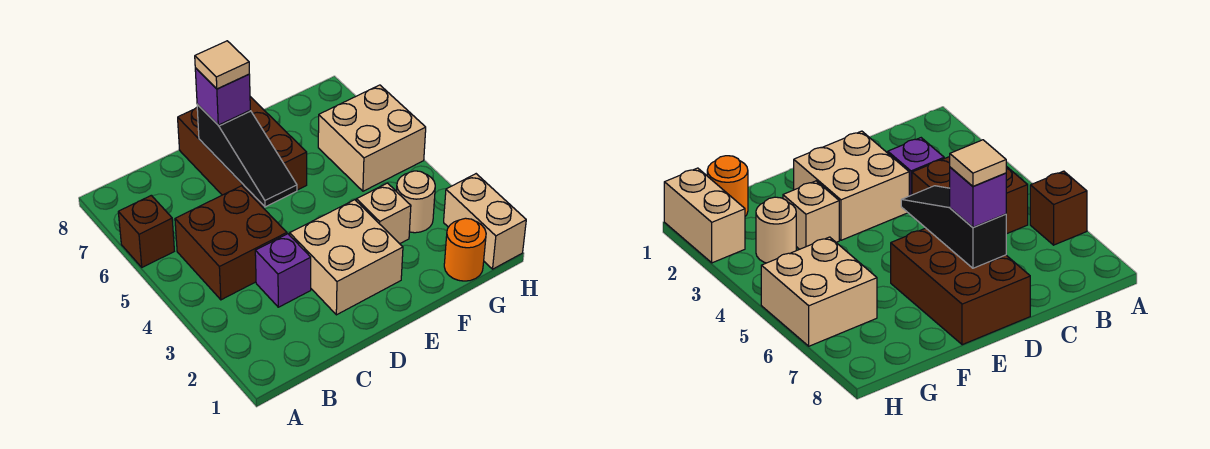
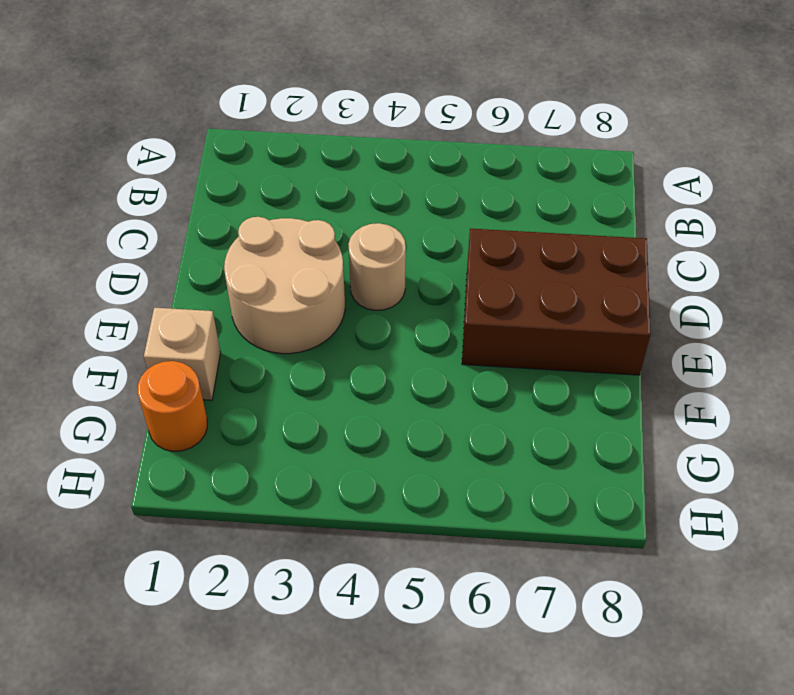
tan 2x2 round brick [224,217,345,354] -> tan 2x2 brick [290,200,403,315]
tan 1x1 round brick [348,223,406,310] -> tan 1x1 round brick moved to [397,171,435,233]
tan 1x1 brick [144,308,221,400] -> tan 1x1 brick moved to [356,183,411,244]
none -> brown 1x1 brick [118,195,174,267]
none -> brown 2x2 brick [175,186,287,300]
none -> purple 1x1 brick [255,234,311,307]

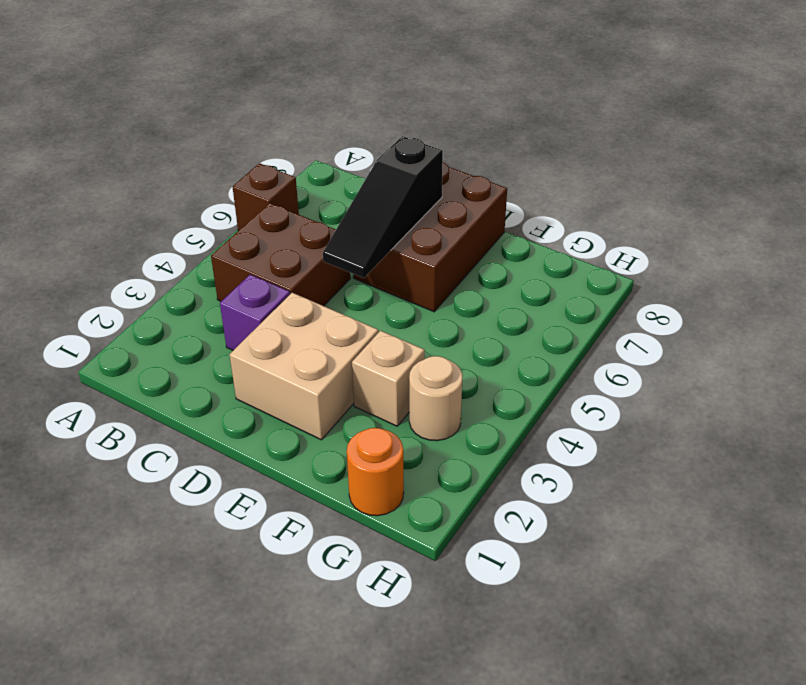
none -> tan 2x2 brick [318,85,426,191]
none -> tan 1x2 brick [444,174,526,269]
none -> purple 1x1 brick [195,68,250,125]

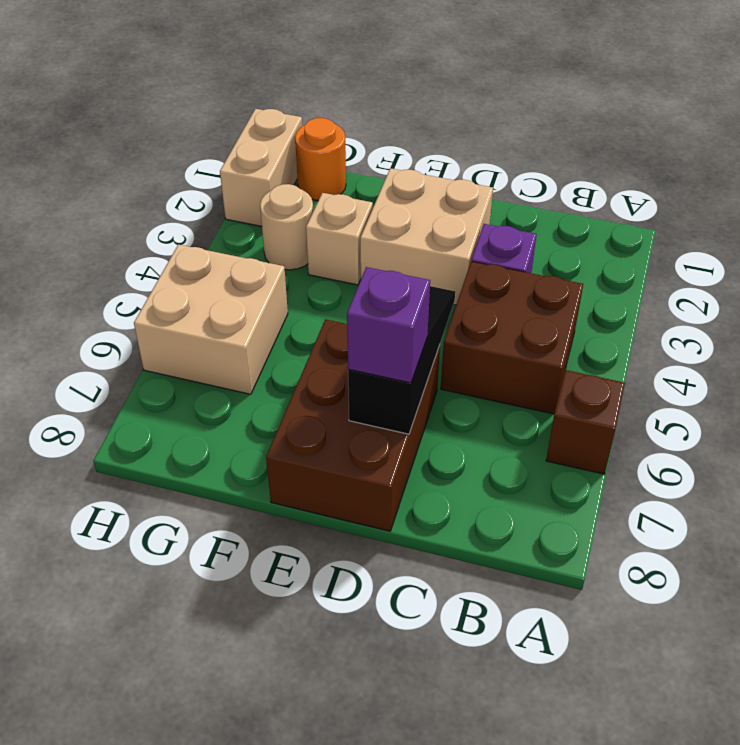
none -> tan 1x1 tile [195,41,249,89]

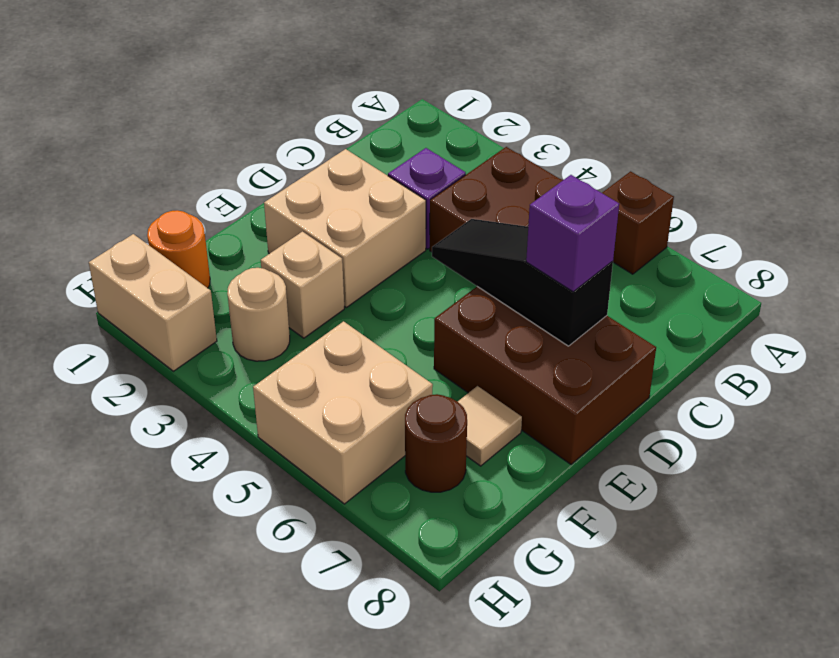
tan 1x1 tile [458,386,522,466] -> tan 1x1 tile moved to [195,41,249,89]
brown 1x1 round brick [405,394,467,492] -> none

